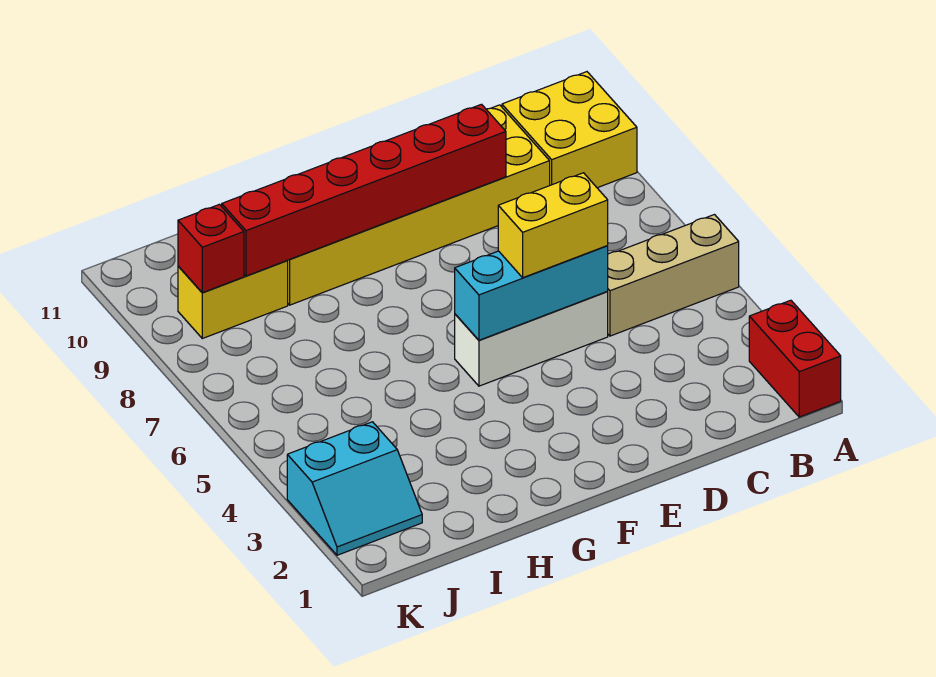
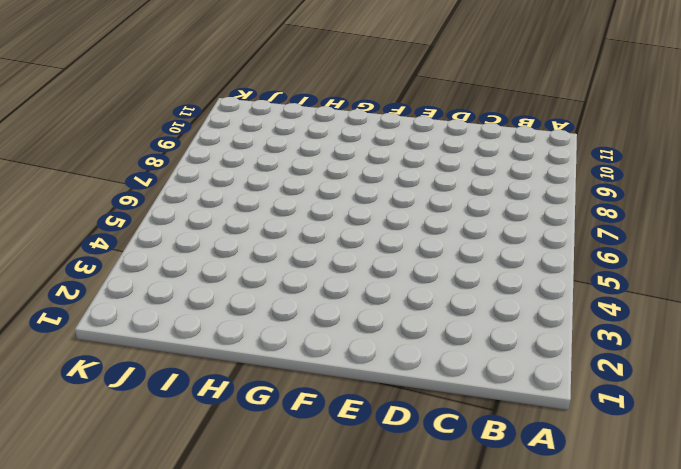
none -> red 1x2 brick [749,300,841,417]
none -> tan 1x3 brick [608,215,739,336]

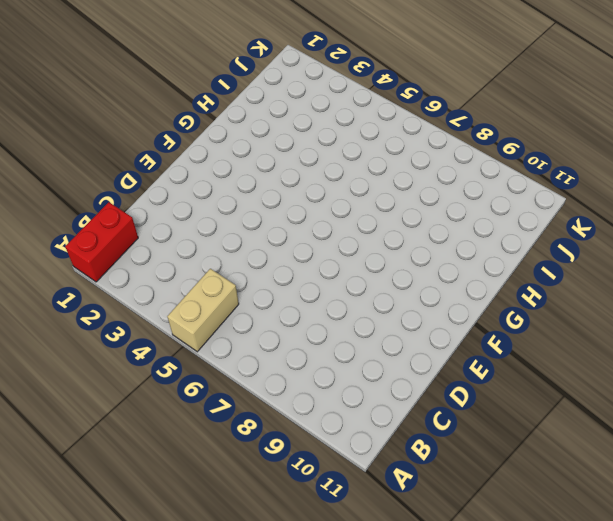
red 1x2 brick [65,202,138,282] -> red 1x2 brick turned to [749,300,841,417]
tan 1x2 brick [167,269,239,352] -> tan 1x3 brick [608,215,739,336]
none -> yellow 2x2 brick [502,72,637,188]
none -> yellow 2x6 brick [287,105,550,305]

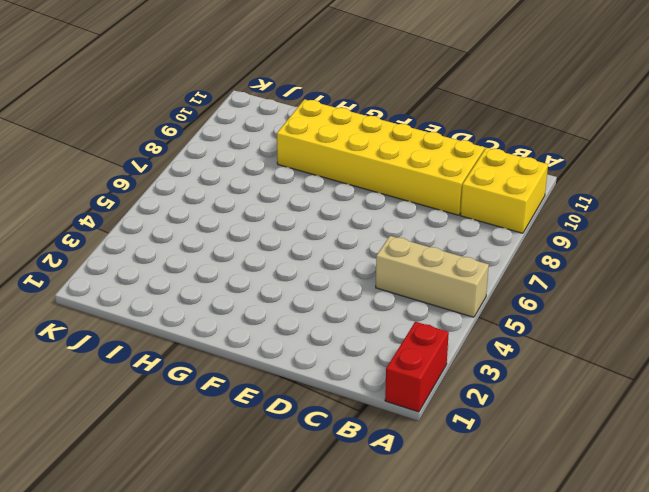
none -> white 1x3 brick [455,291,608,386]
none -> yellow 1x2 brick [178,261,288,338]

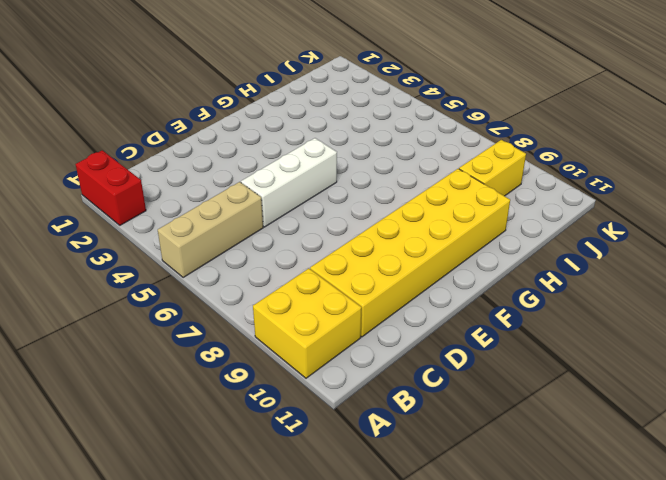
none -> cyan 2x2 slope [287,422,422,555]
none -> cyan 1x3 brick [455,245,608,340]

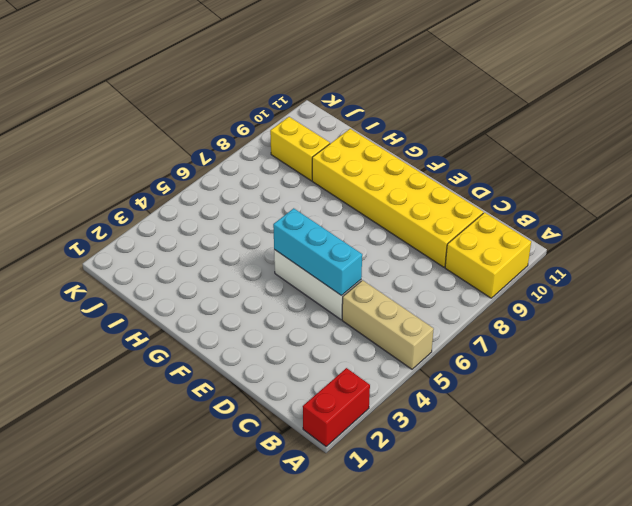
none -> cyan 2x2 slope [287,422,422,555]
none -> red 1x6 brick [222,104,506,276]

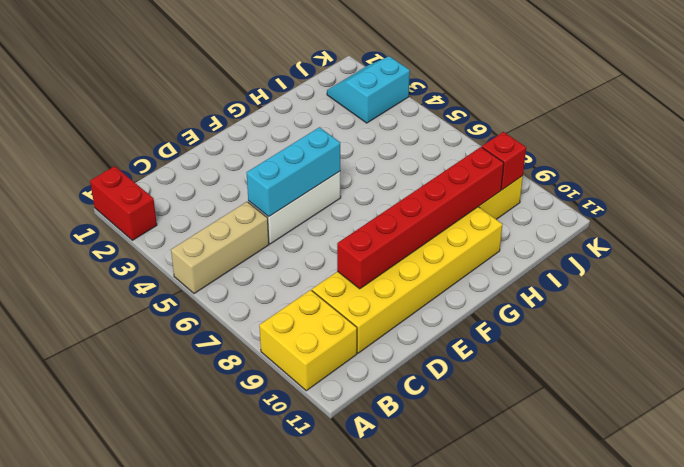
none -> yellow 1x2 brick [498,173,608,278]

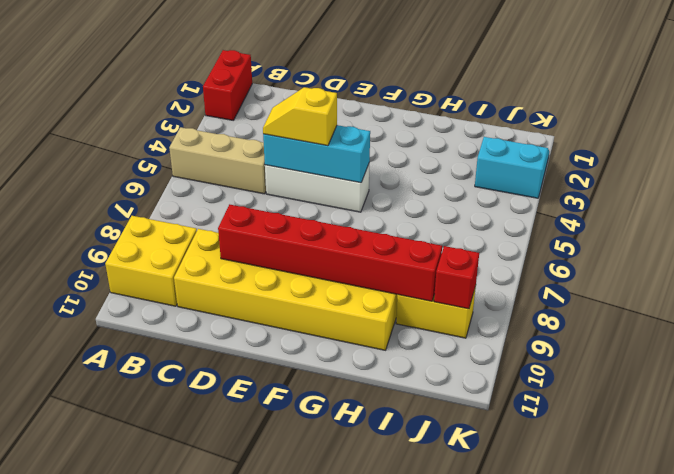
yellow 1x2 slope [263,87,337,146] -> yellow 1x2 brick [498,173,608,278]

